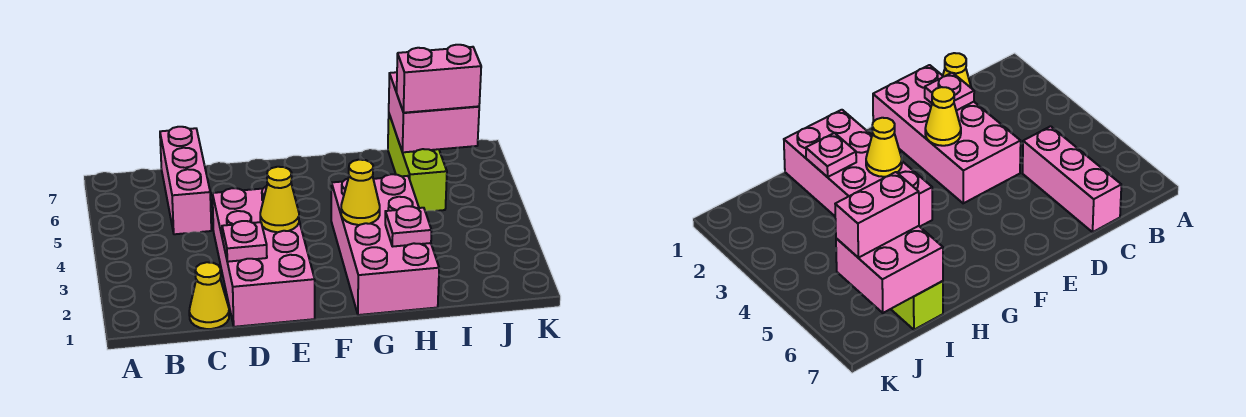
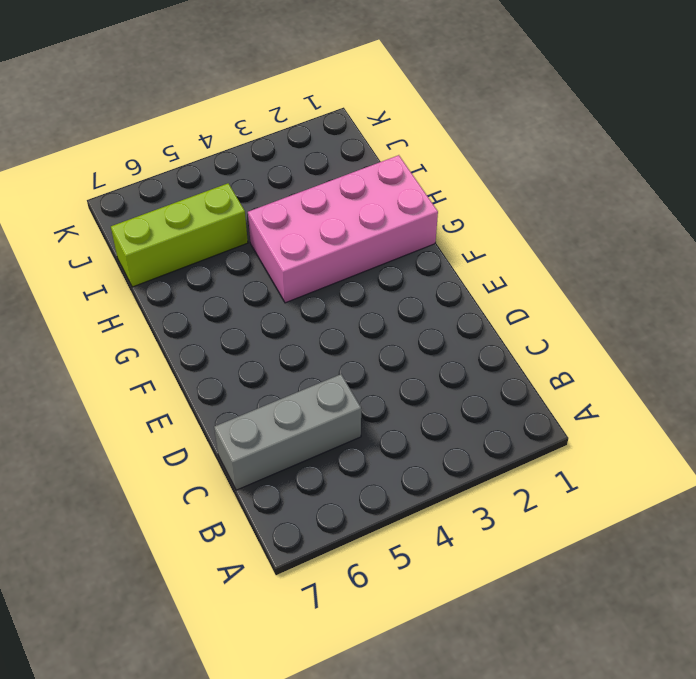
grey 1x3 brick [214,374,361,490] -> pink 1x3 brick [160,127,211,234]
none -> yellow 1x1 cone [189,262,229,329]
none -> pink 2x4 brick [212,186,315,327]

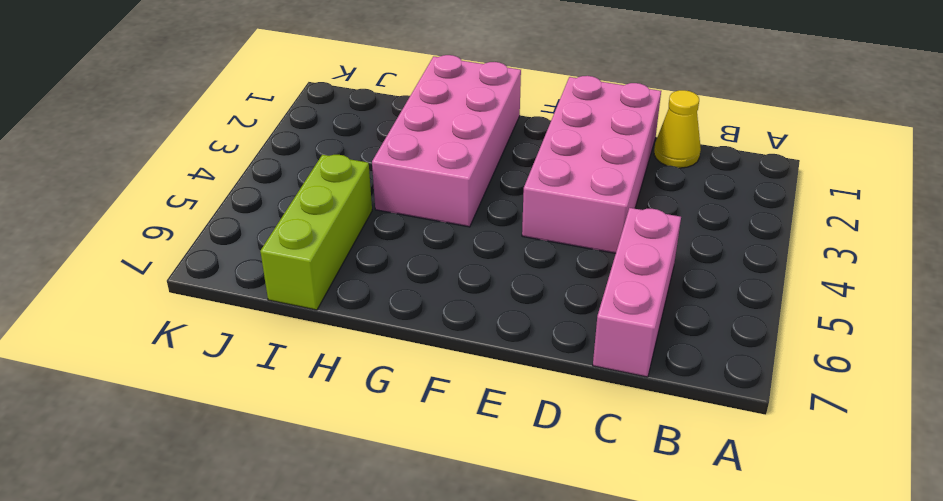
none -> pink 1x1 plate [222,221,267,262]
none -> yellow 1x1 cone [260,167,299,232]

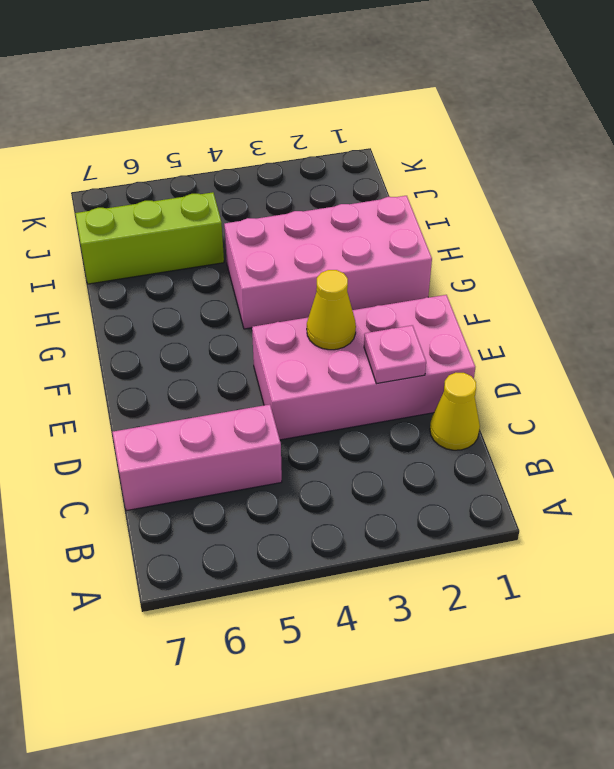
none -> yellow 1x1 cone [341,160,380,225]
none -> pink 1x1 plate [385,206,432,247]

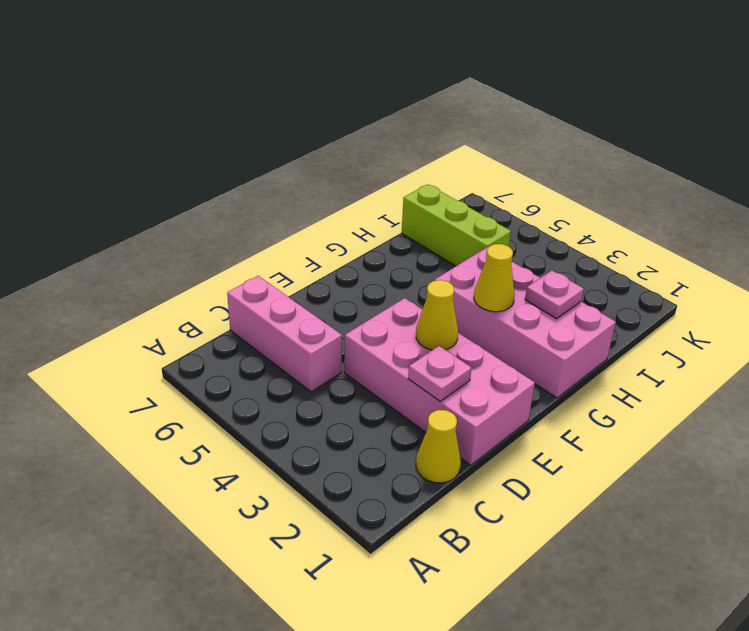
none -> pink 2x2 brick [389,72,479,152]
none -> pink 1x2 brick [397,45,481,113]

